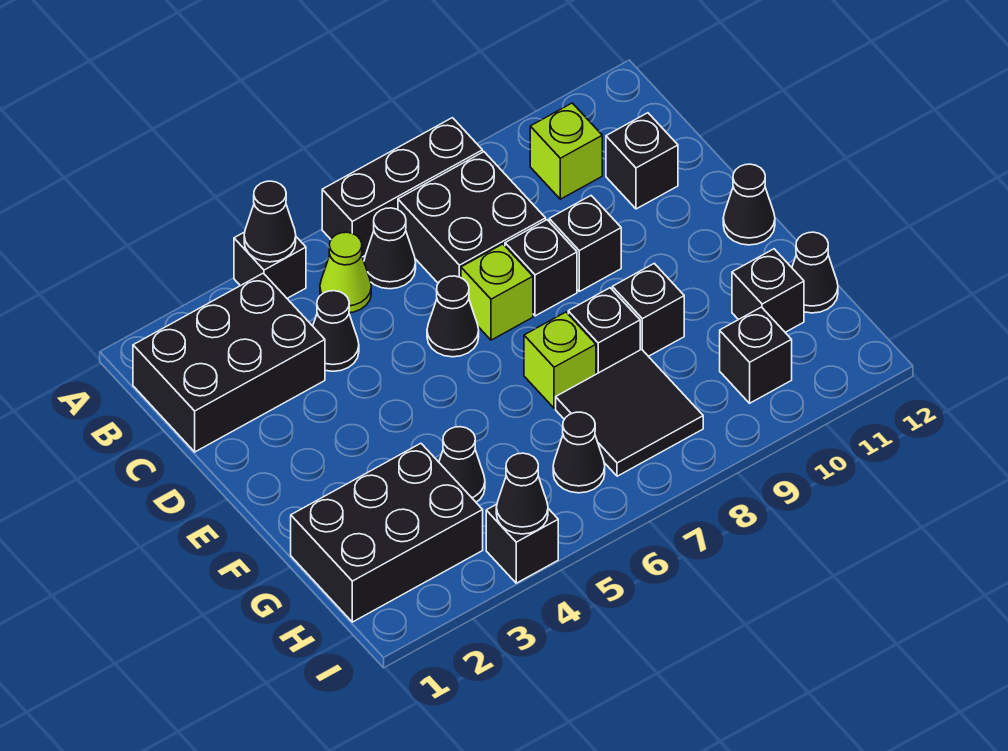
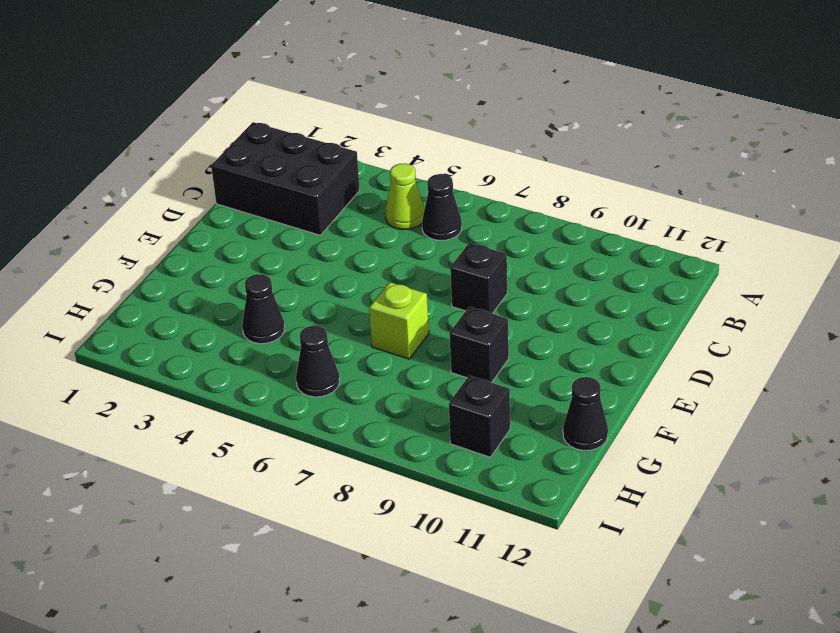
none -> black 1x1 brick [234,232,306,298]
none -> black 1x3 brick [322,118,483,257]
none -> black 2x2 brick [398,152,546,283]

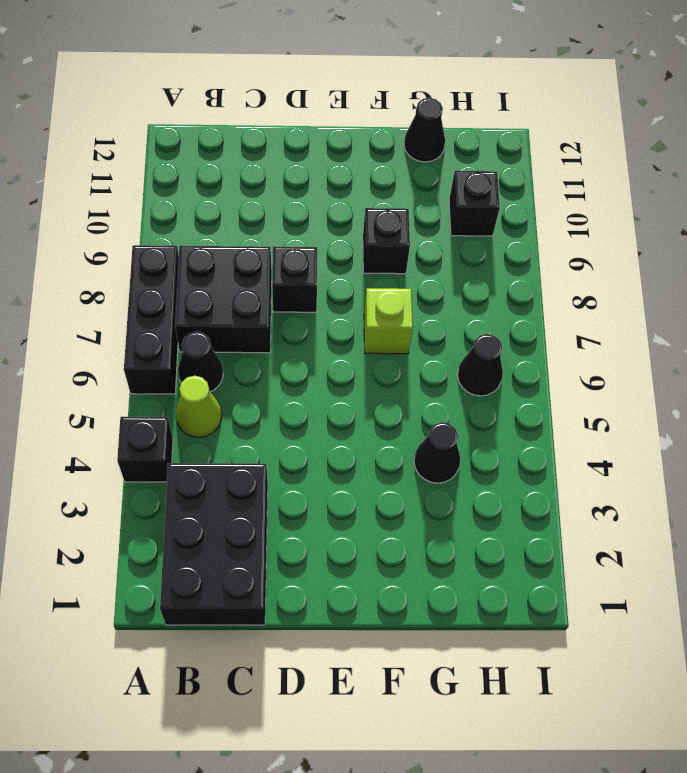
none -> lime 1x1 brick [530,103,602,199]
none -> black 1x1 cone [313,291,359,371]
none -> black 1x1 brick [606,113,678,209]

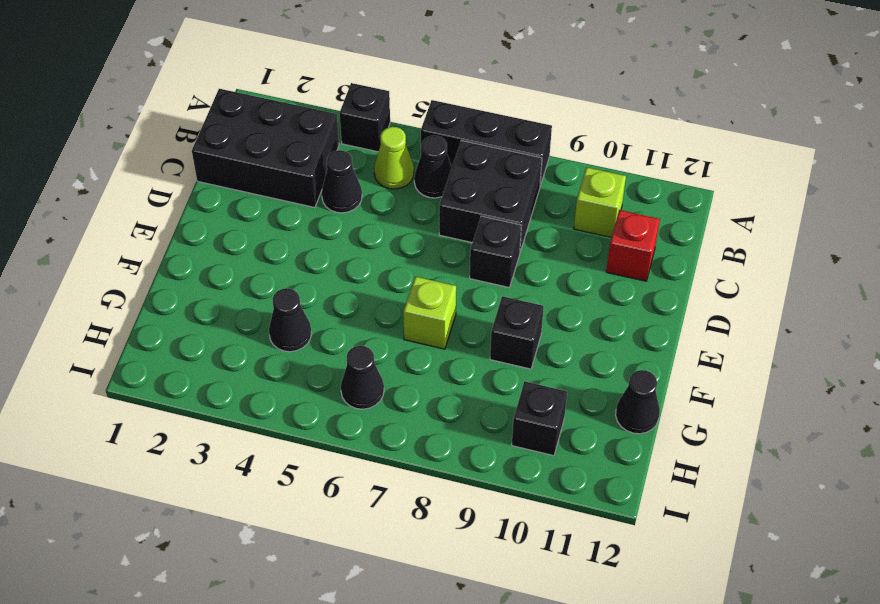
red 1x1 brick [606,210,660,281] -> black 1x1 brick [606,113,678,209]
none -> black 1x1 cone [427,276,479,357]
none -> lime 1x1 brick [461,244,533,340]
none -> black 1x1 brick [549,196,621,291]

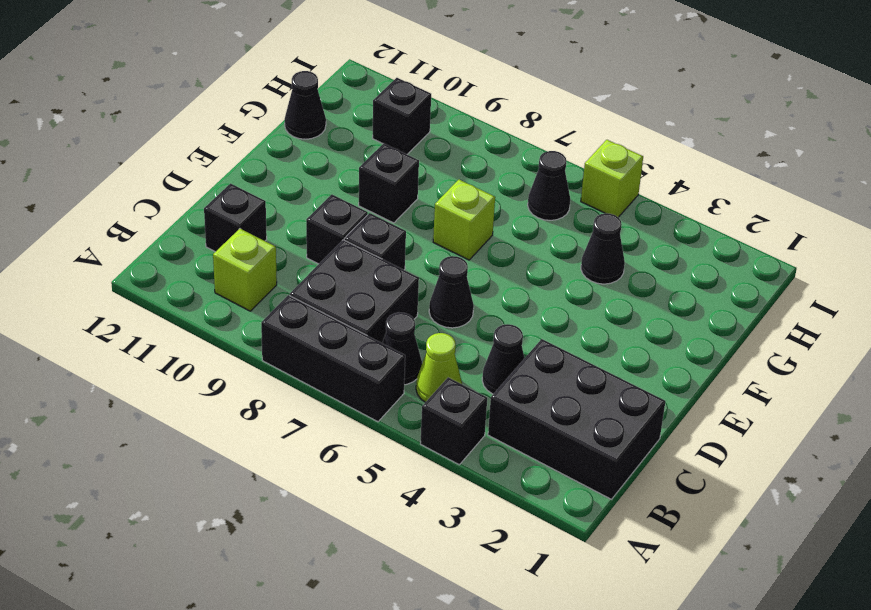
lime 1x1 brick [581,140,643,217] -> lime 1x1 brick moved to [461,244,533,340]
none -> black 1x1 cone [723,164,775,245]
none -> black 1x1 brick [568,288,640,374]
none -> black 2x3 brick [291,443,483,622]

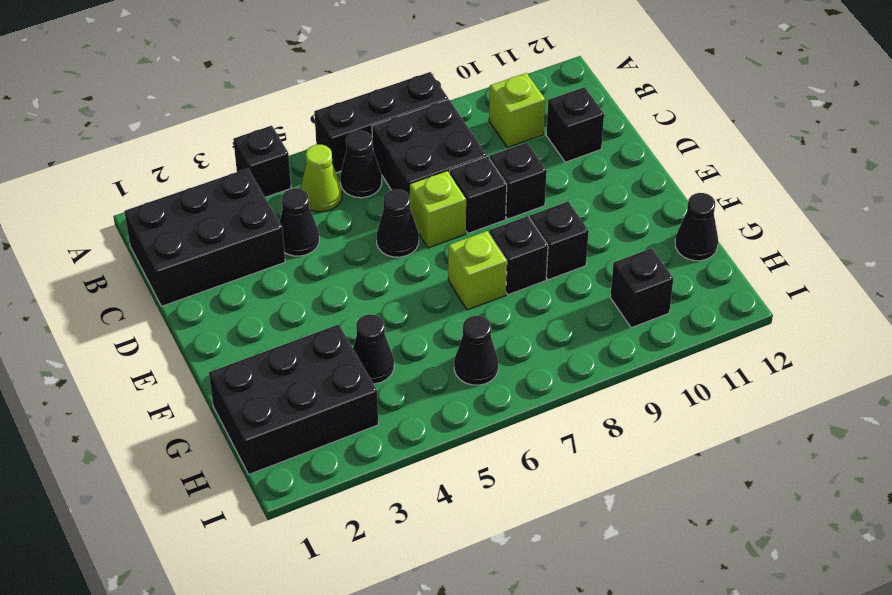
none -> black 1x1 cone [723,164,775,245]
none -> black 2x2 tile [556,349,703,476]
none -> black 1x1 brick [732,249,804,332]

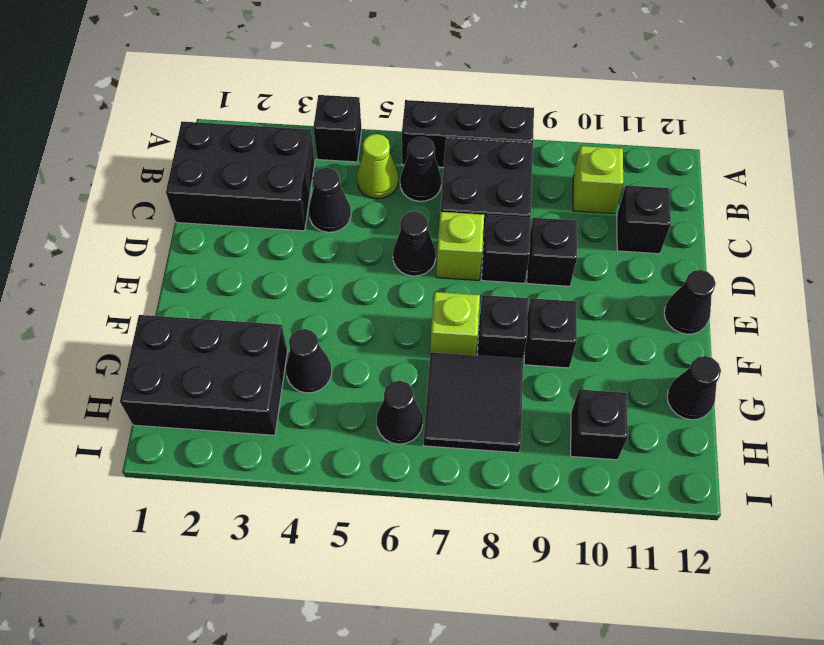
none -> black 1x1 brick [732,249,804,332]
none -> black 1x1 brick [486,504,558,583]
none -> black 1x1 cone [244,181,296,262]

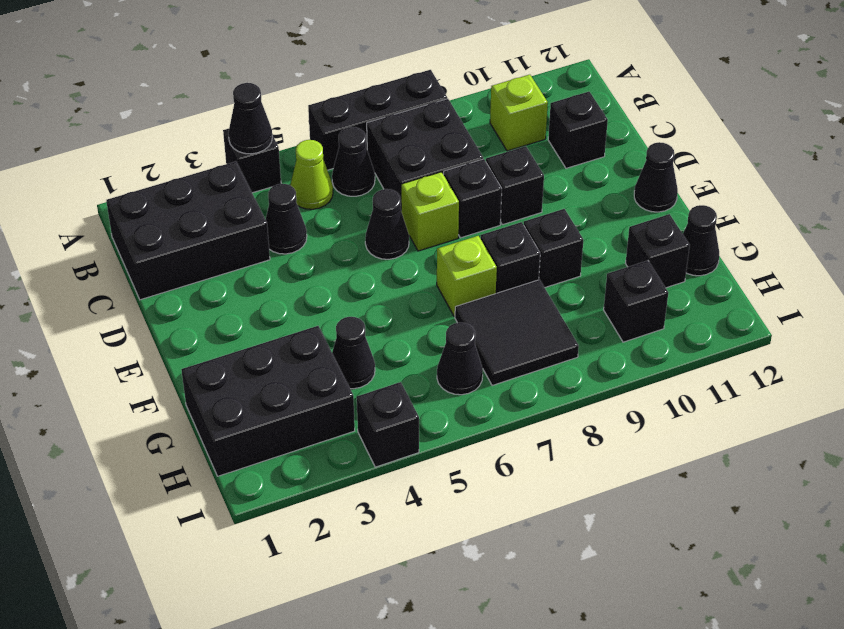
none -> black 1x1 cone [496,453,548,534]

